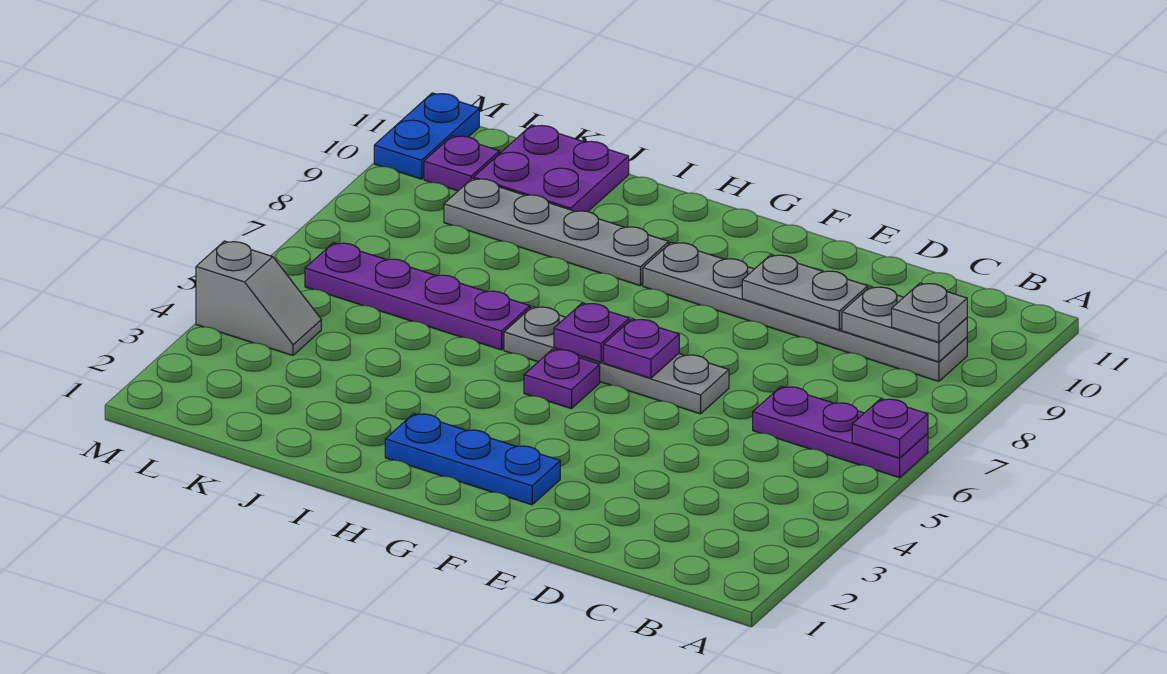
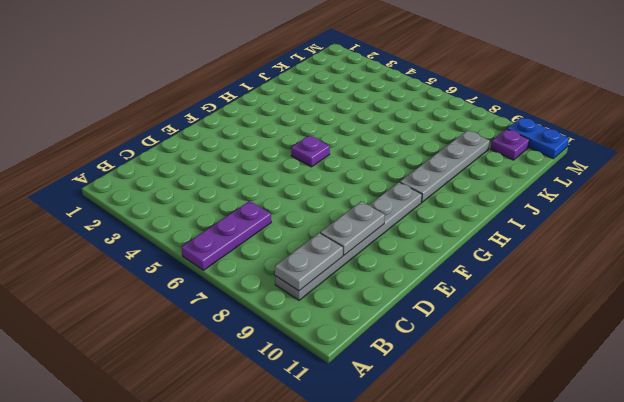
none -> grey 1x4 plate [504,307,729,414]
none -> blue 1x3 plate [385,414,560,505]
none -> purple 1x4 plate [305,243,530,350]

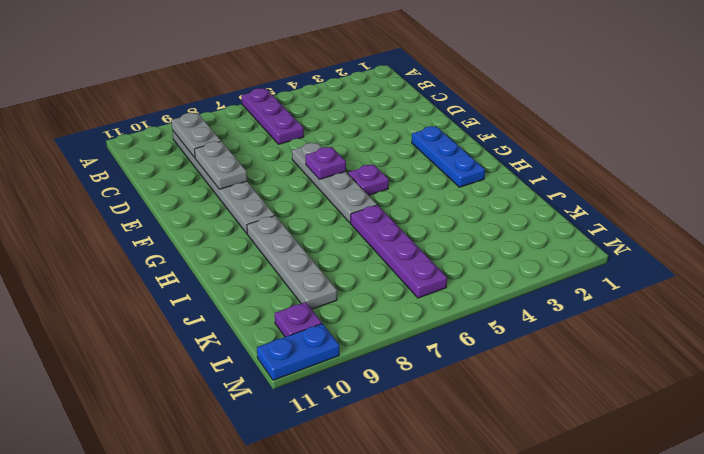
none -> purple 2x2 plate [474,125,629,212]
none -> grey 1x2 slope [196,241,321,355]
none -> purple 1x1 plate [852,399,928,458]

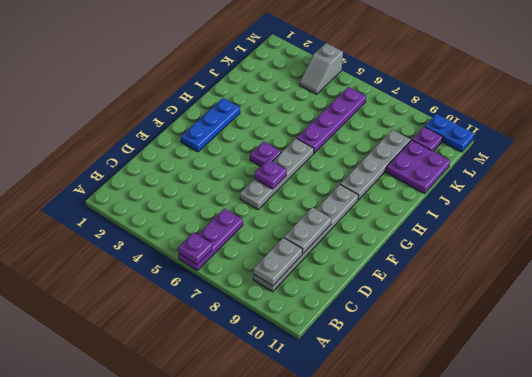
none -> purple 1x1 plate [554,303,629,362]
none -> grey 1x1 plate [892,283,967,342]

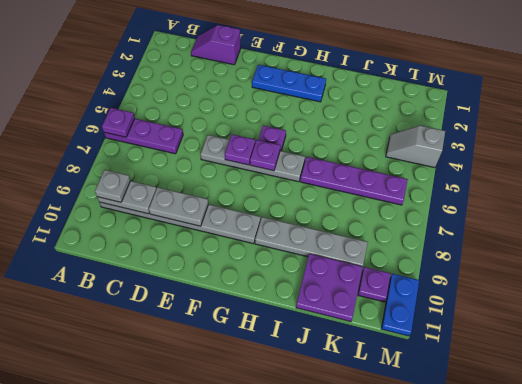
purple 1x2 slope [191,25,241,65] -> none

